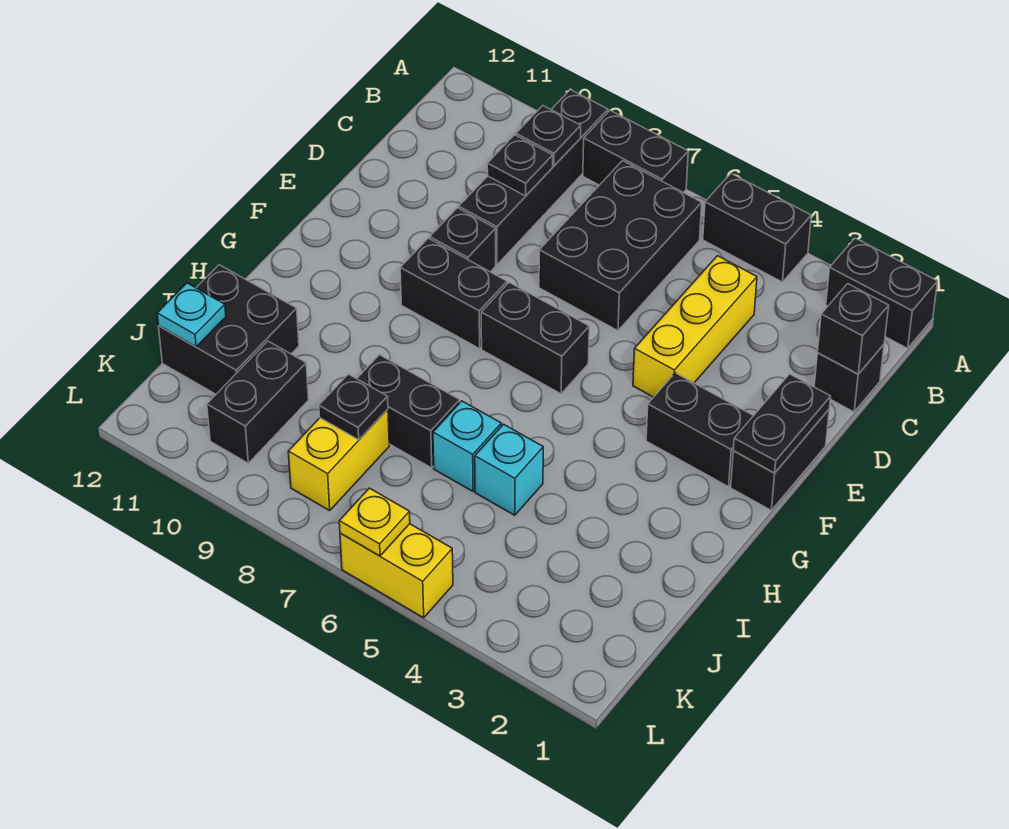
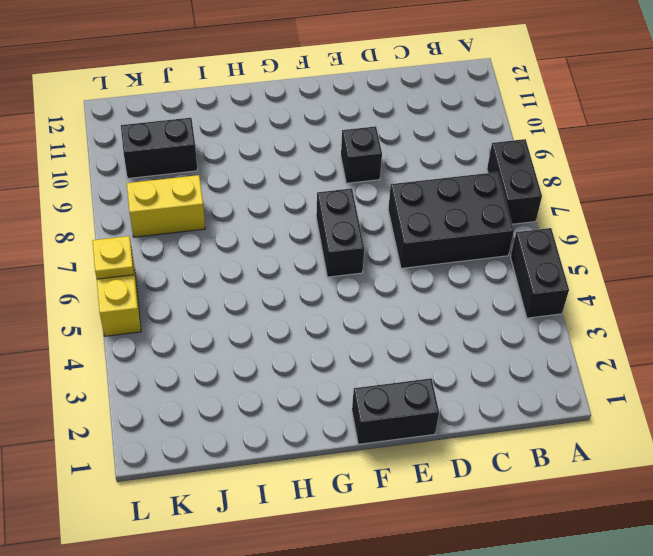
none -> black 1x2 brick [826,238,938,348]
none -> black 1x4 brick [459,90,608,265]
none -> black 1x1 brick [814,345,884,412]

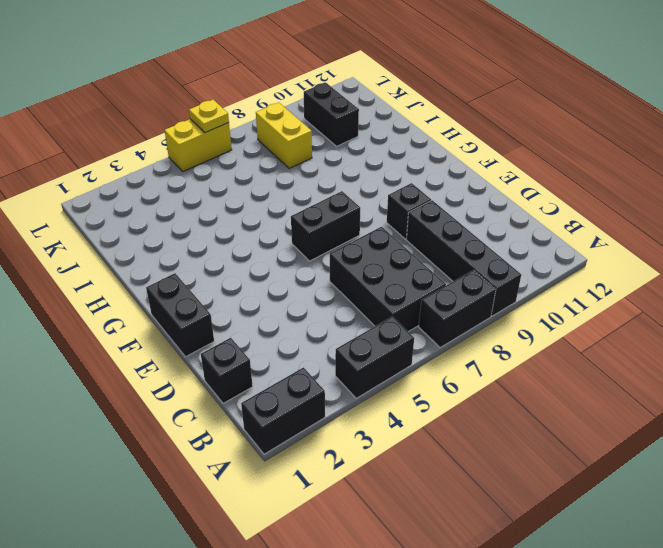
none -> yellow 1x3 brick [633,256,757,397]
none -> black 1x2 brick [646,373,753,487]
none -> black 1x2 brick [400,238,507,349]

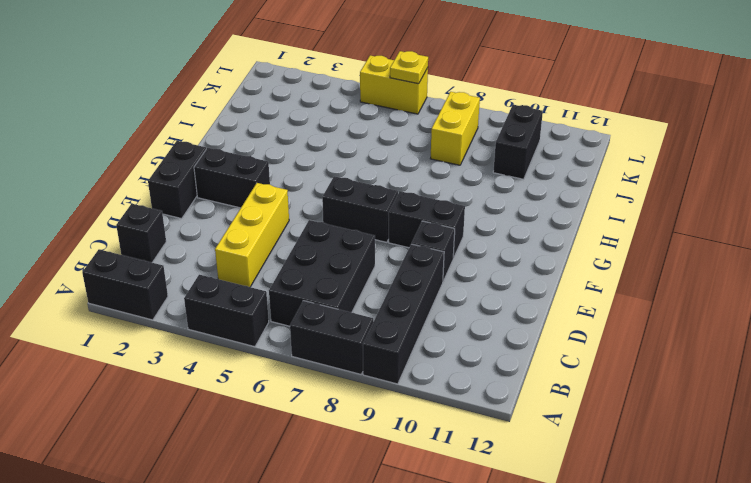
none -> cyan 1x1 brick [475,424,543,515]
none -> cyan 1x1 brick [433,401,501,491]
none -> black 1x2 brick [357,355,460,468]

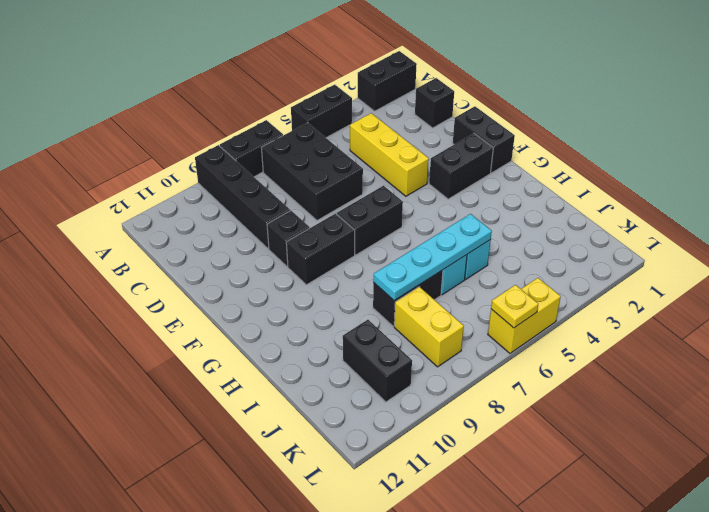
cyan 1x4 plate [373,214,492,301] -> none
none -> black 2x2 brick [159,265,299,394]
none -> black 1x1 plate [516,106,581,166]
none -> black 1x1 brick [818,284,889,374]

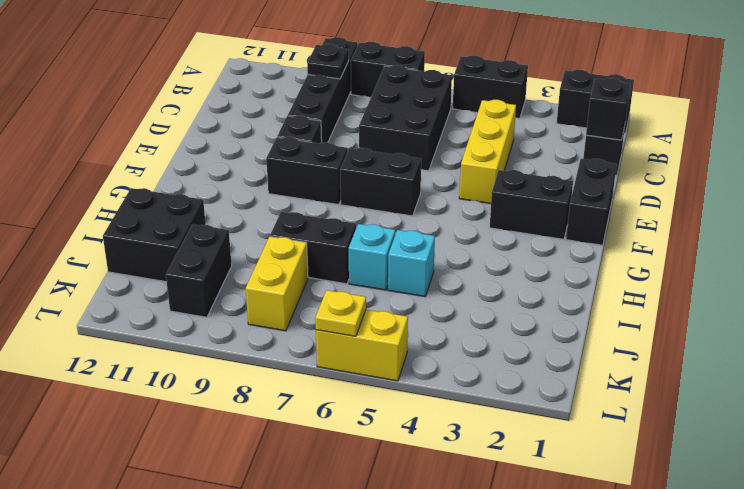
none -> black 1x1 plate [487,135,553,196]
none -> black 1x2 plate [733,374,831,473]
none -> black 1x1 plate [319,374,388,440]

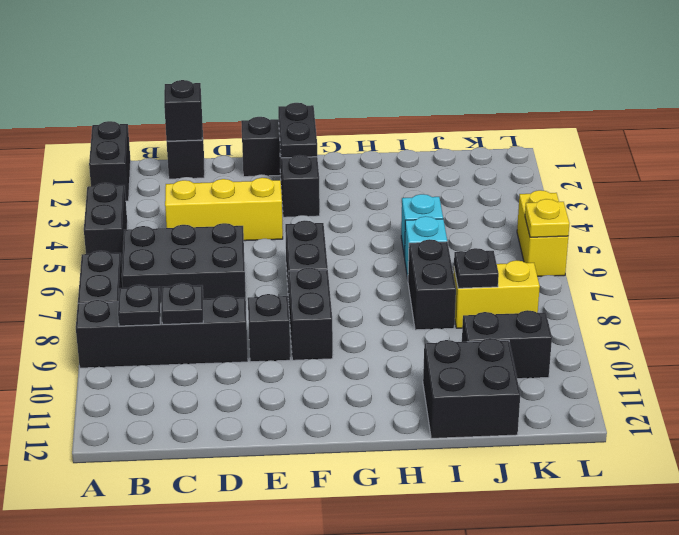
black 1x2 plate [278,103,317,158] -> black 1x2 plate turned to [733,374,831,473]
none -> cyan 1x1 plate [157,283,226,347]

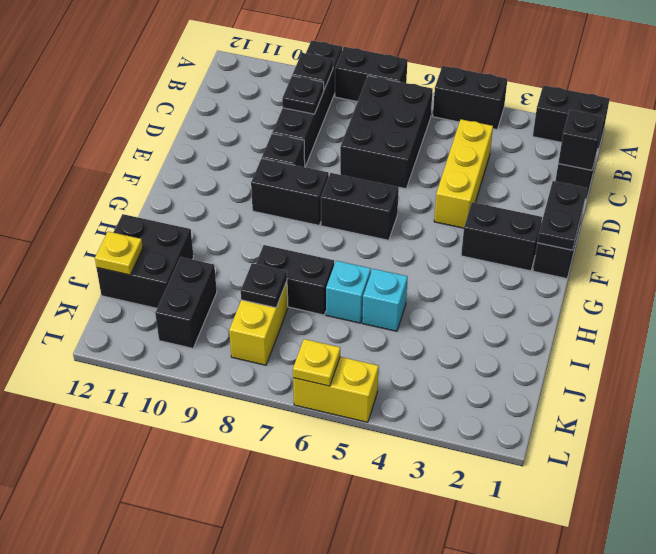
yellow 1x1 plate [95,232,143,275] -> cyan 1x1 plate [157,283,226,347]

